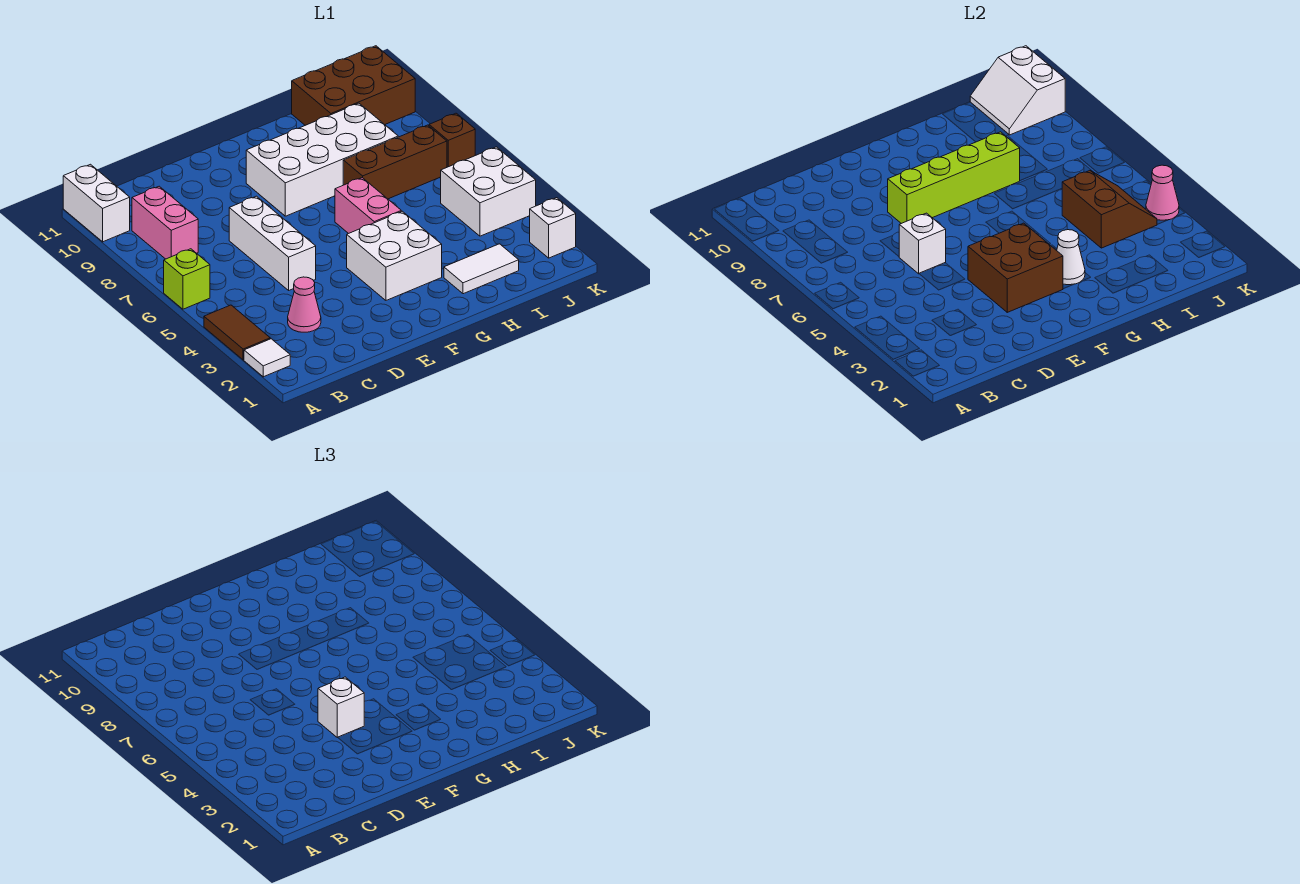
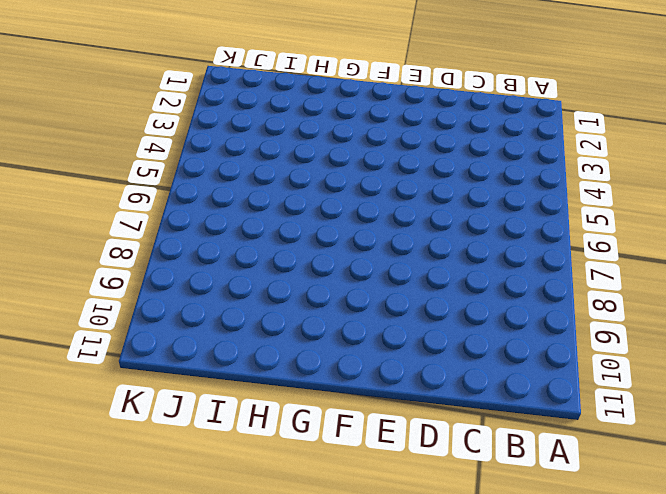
none -> white 1x1 tile [244,339,290,377]
none -> brown 1x2 tile [204,305,270,360]
none -> lime 1x1 brick [164,249,210,309]

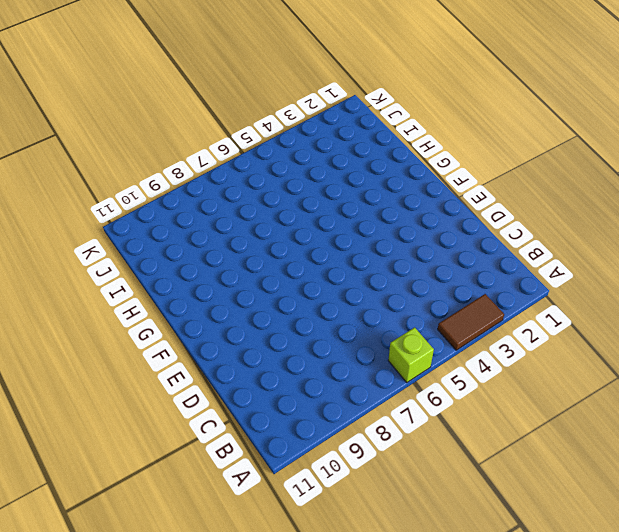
none -> white 1x1 tile [244,339,290,377]
none -> white 1x2 brick [63,164,130,242]
none -> pink 1x2 brick [132,186,198,259]

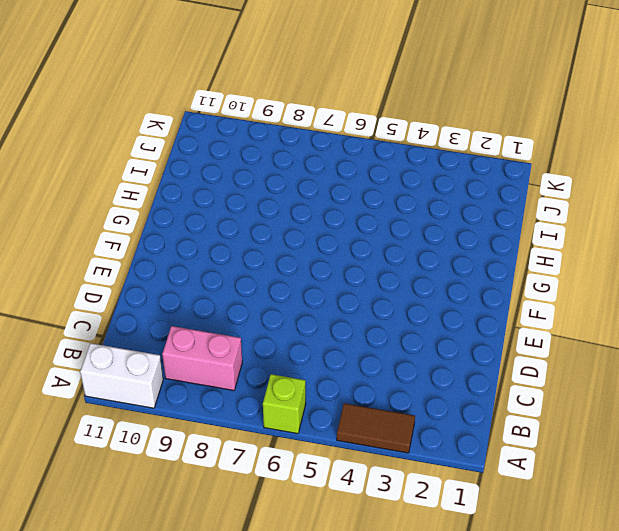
none -> white 1x1 tile [244,339,290,377]
none -> pink 1x1 cone [288,277,321,332]
none -> white 1x3 brick [229,196,316,290]

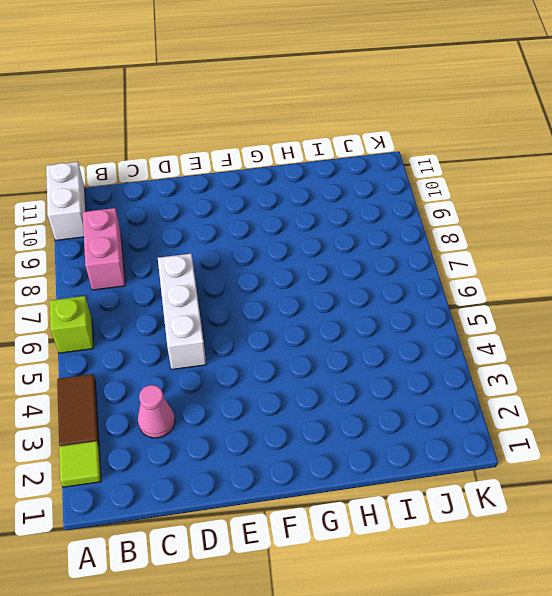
lime 1x1 tile [59,441,101,487] -> white 1x1 tile [244,339,290,377]
none -> white 2x2 brick [347,211,442,300]
none -> white 2x4 brick [246,103,398,216]
none -> pink 1x2 brick [335,178,401,234]

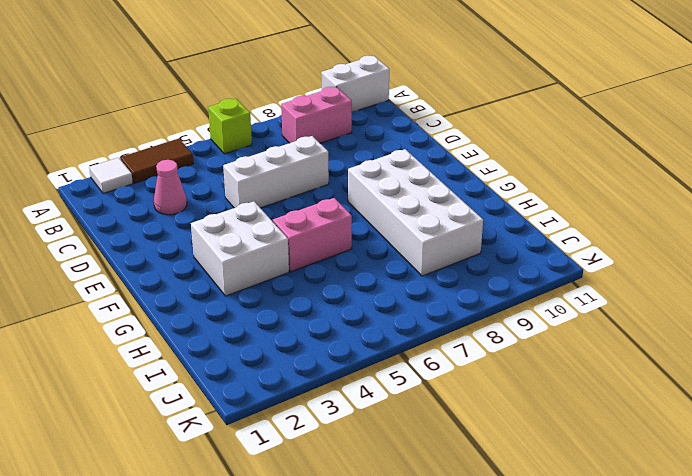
none -> white 1x2 tile [444,244,519,294]
none -> brown 1x3 brick [343,125,447,199]
none -> brown 2x3 brick [292,46,415,125]

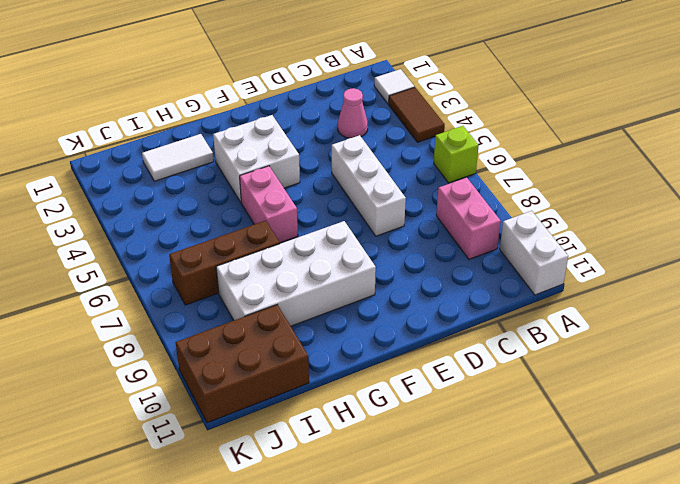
none -> white 2x2 brick [440,147,536,236]
none -> white 1x1 brick [530,198,576,258]
none -> brown 1x1 brick [429,113,475,167]

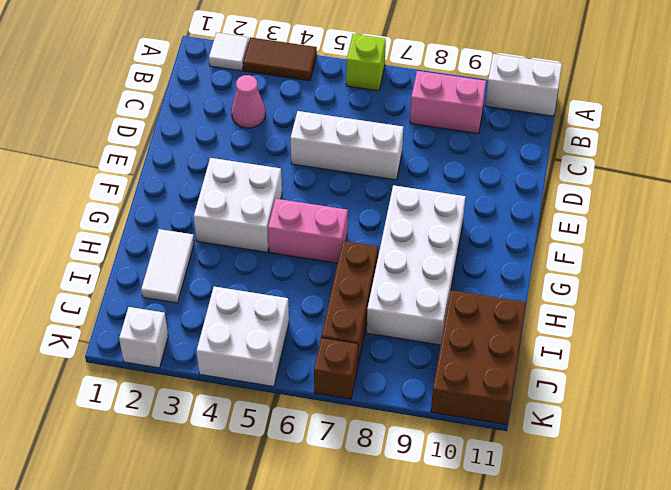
none -> white 1x1 brick [899,213,946,274]
none -> brown 2x2 brick [968,223,1063,312]
none -> lime 1x4 brick [888,132,1020,224]

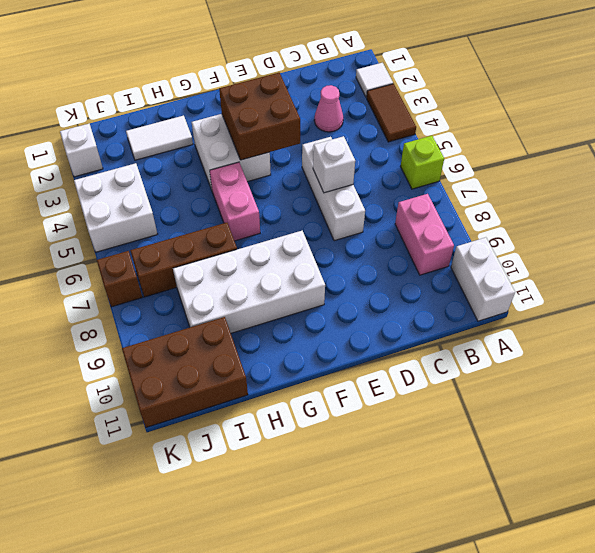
none -> lime 1x4 brick [888,132,1020,224]
none -> white 1x1 cone [1057,230,1085,285]
none -> brown 2x2 slope [1062,171,1157,248]

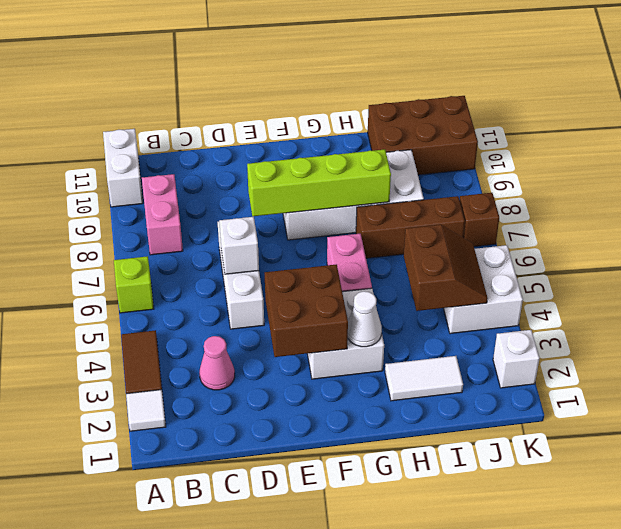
none -> white 2x2 slope [970,46,1065,135]
none -> pink 1x1 cone [1146,165,1179,220]
none -> white 1x1 brick [318,677,364,738]

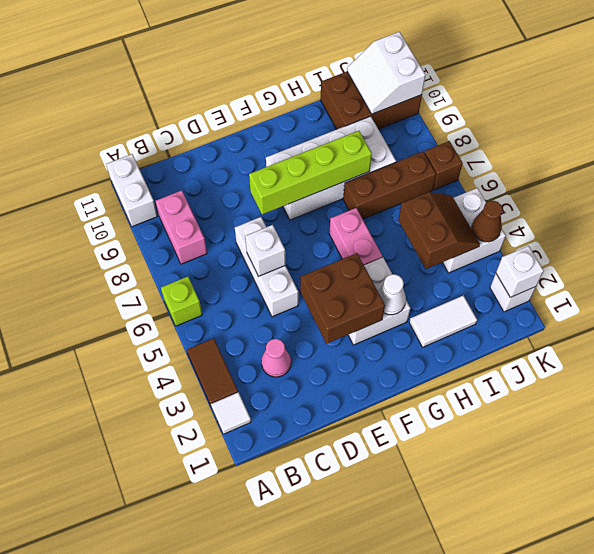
white 1x1 brick [496,246,544,297] -> white 1x1 brick moved to [318,677,364,738]
brown 1x1 cone [472,201,503,242] -> pink 1x1 cone [1146,165,1179,220]

